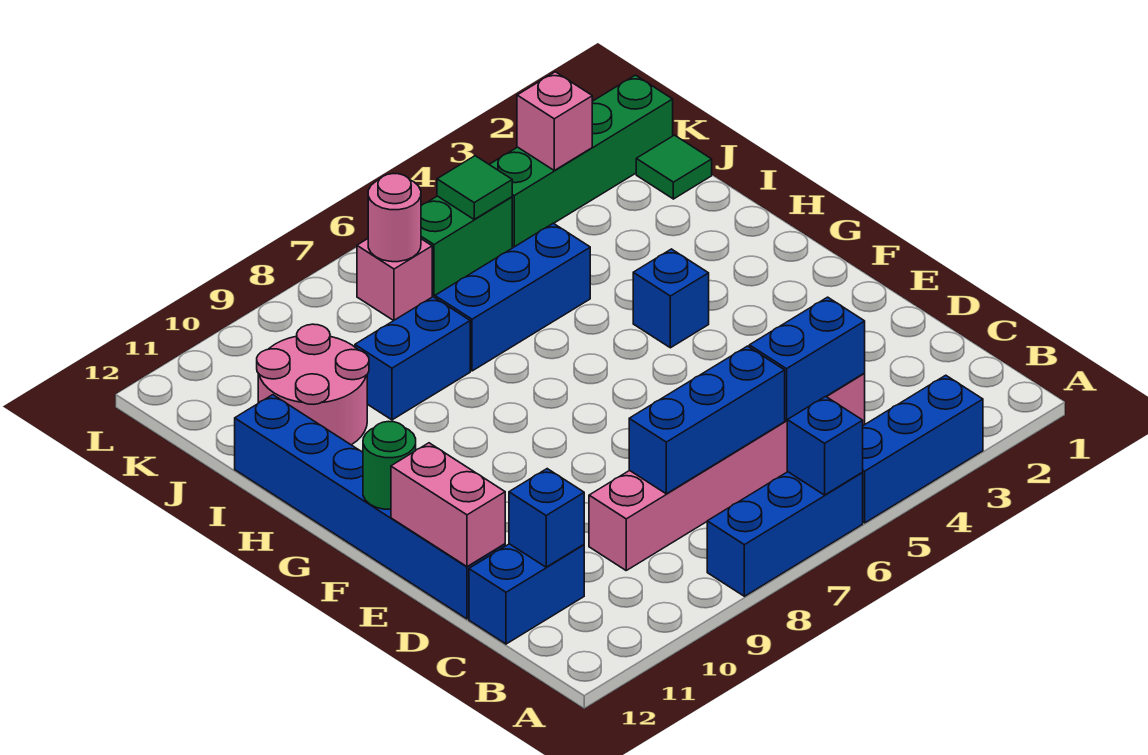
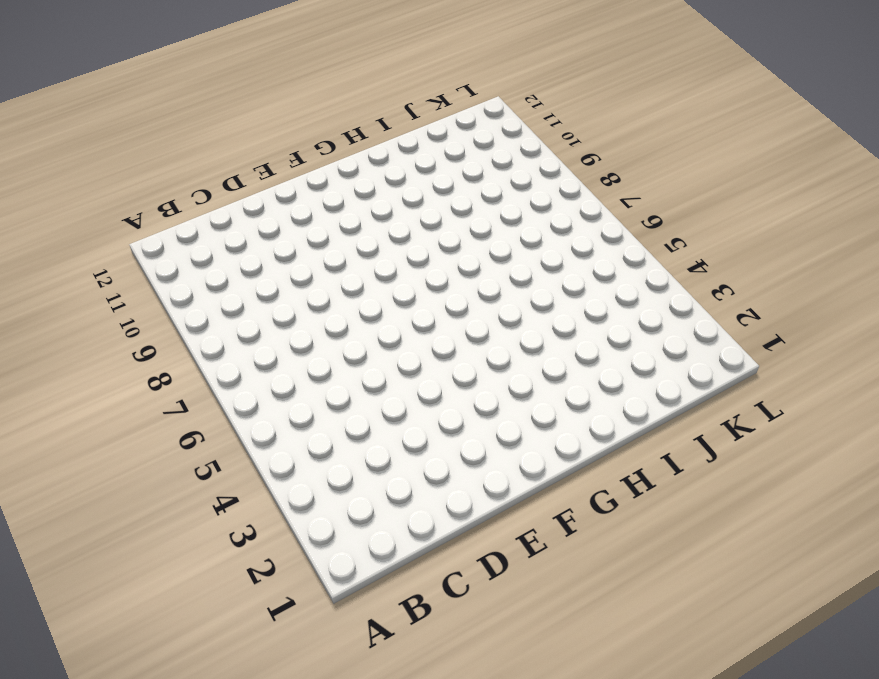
none -> blue 1x3 brick [862,375,983,523]
none -> blue 1x3 brick [707,472,863,596]
none -> pink 1x6 brick [589,373,865,570]

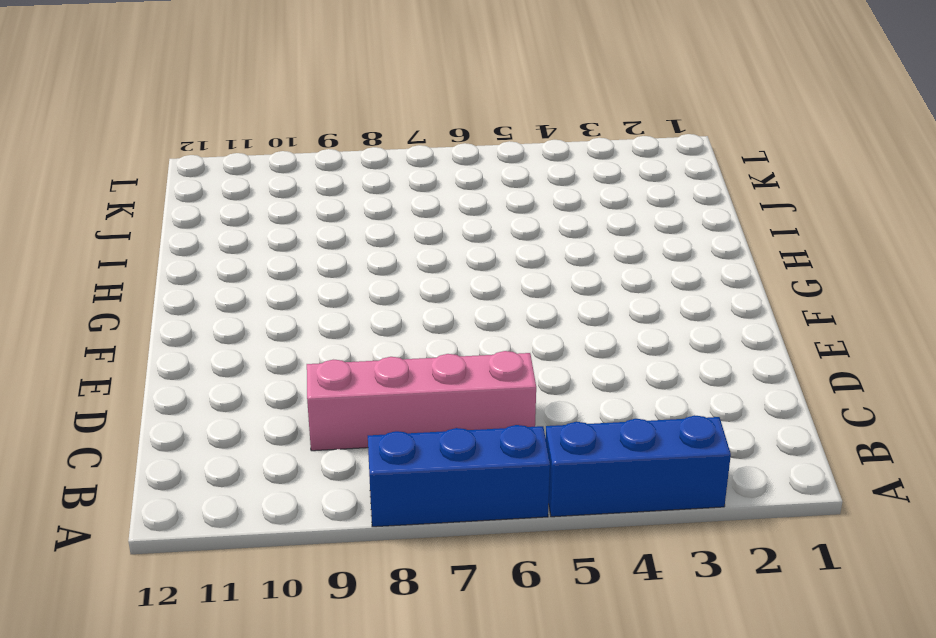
pink 1x4 brick [307,351,536,451] -> pink 1x6 brick [589,373,865,570]
none -> blue 1x2 brick [469,544,584,644]
none -> blue 1x6 brick [235,395,505,619]
none -> blue 1x1 brick [633,249,709,348]

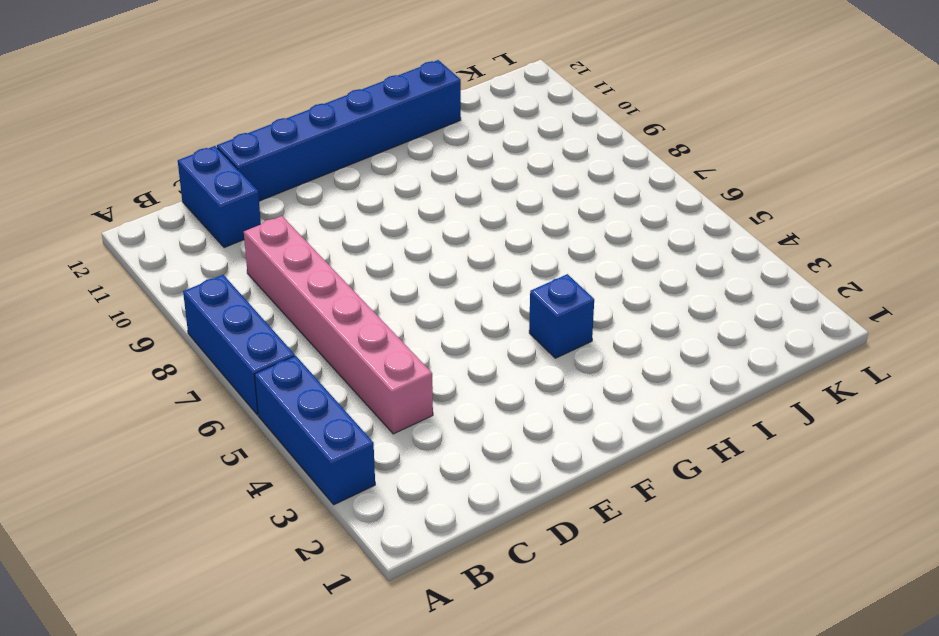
none -> blue 1x3 brick [435,223,590,371]
none -> blue 1x2 brick [355,297,470,420]
none -> pink 2x2 round brick [257,324,369,445]

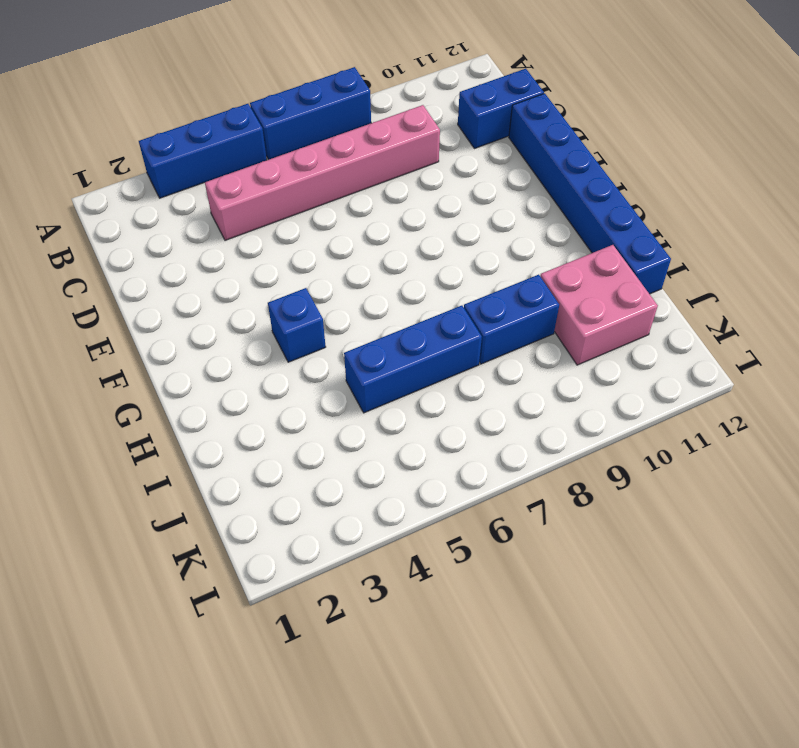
pink 2x2 brick [540,245,658,365] -> pink 2x2 round brick [257,324,369,445]
none -> green 1x1 tile [636,135,712,199]
none -> green 1x4 brick [489,75,673,247]
none -> green 1x2 brick [421,196,512,296]

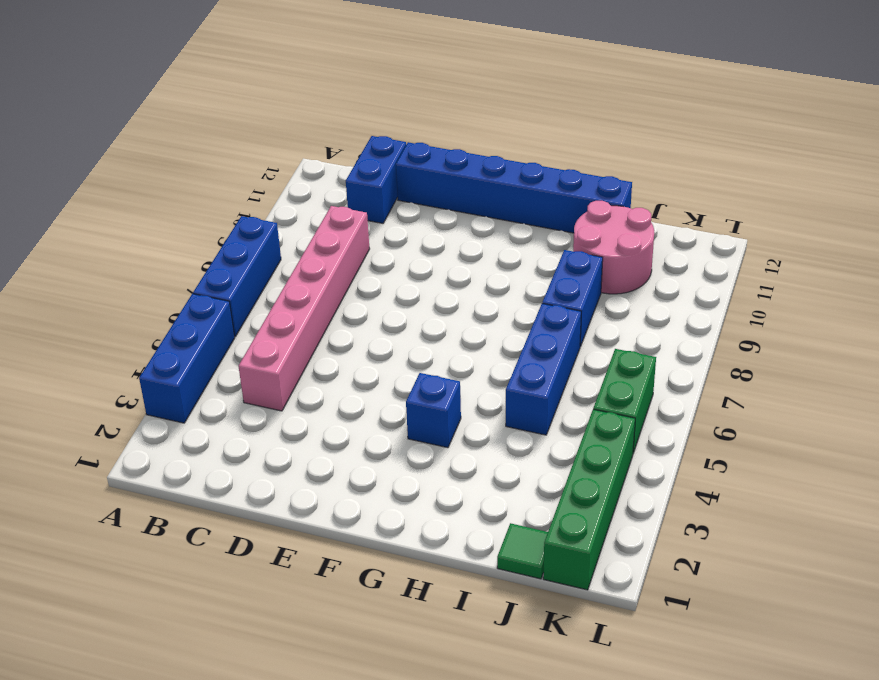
none -> pink 1x1 brick [357,239,432,321]
none -> blue 1x1 brick [787,396,863,495]
none -> blue 1x2 brick [749,297,865,420]

